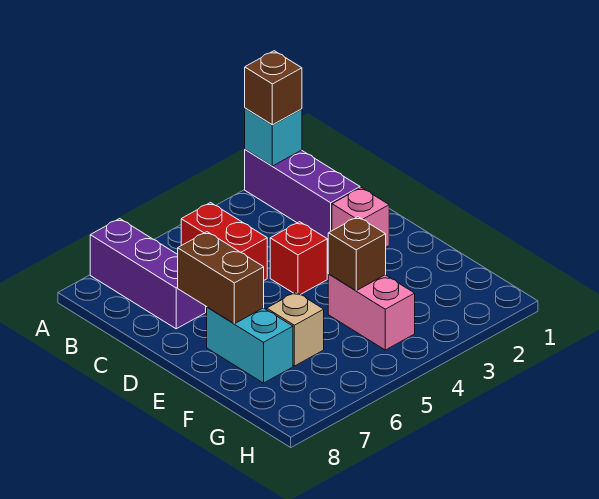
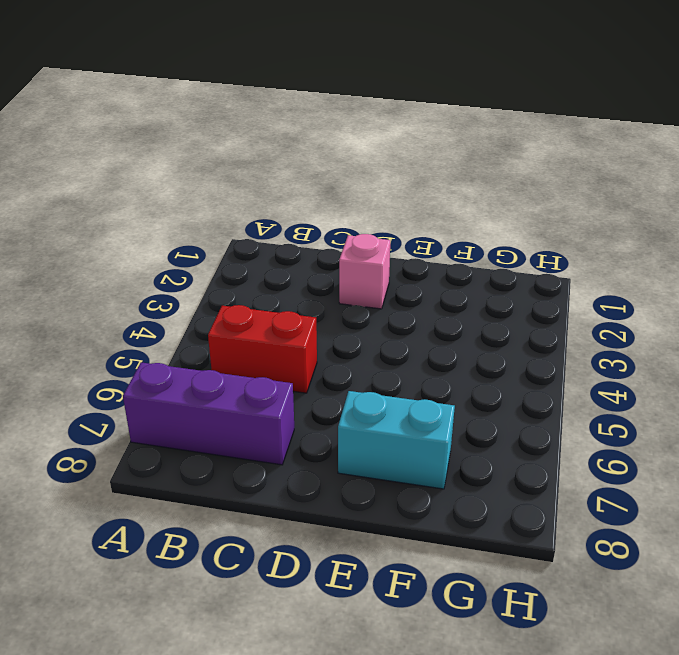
none -> purple 1x3 brick [245,149,360,242]
none -> red 1x1 brick [270,222,327,295]
none -> pink 1x2 brick [328,274,415,350]

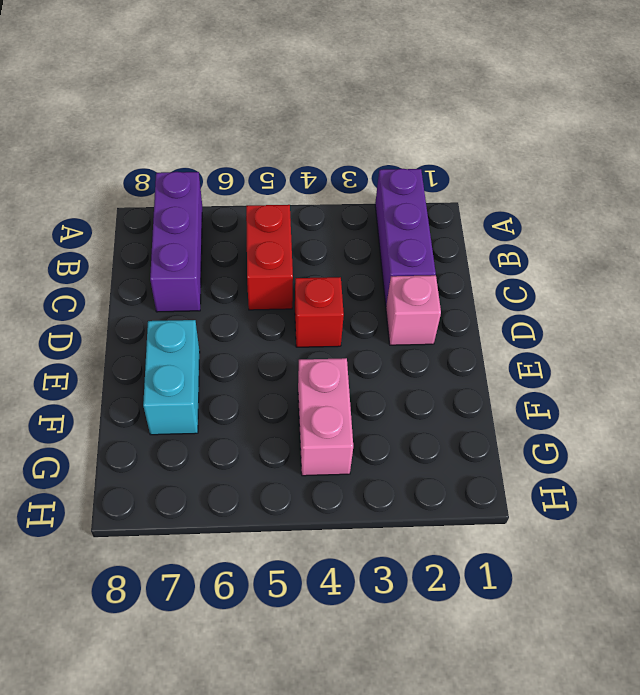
none -> tan 1x1 brick [267,292,324,366]
none -> cyan 1x1 brick [245,108,302,166]
none -> brown 1x2 brick [178,232,264,324]

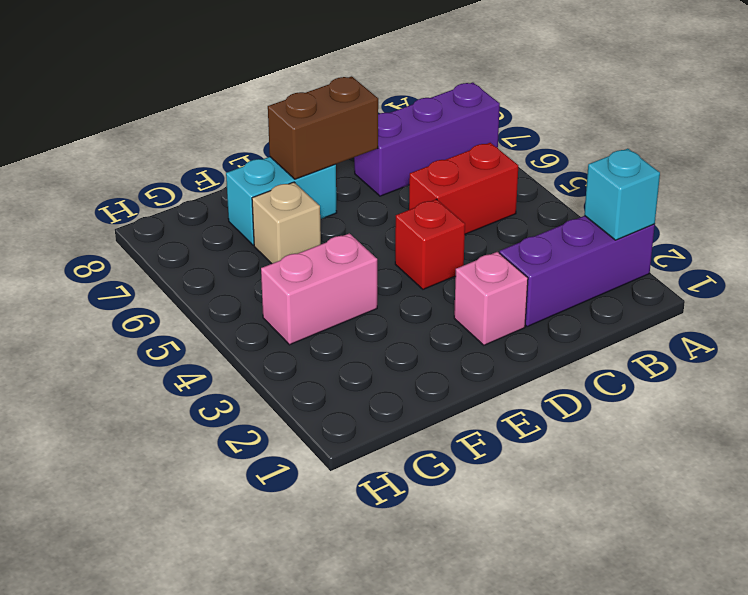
none -> brown 1x1 brick [328,217,386,291]
none -> brown 1x1 brick [245,51,302,125]

